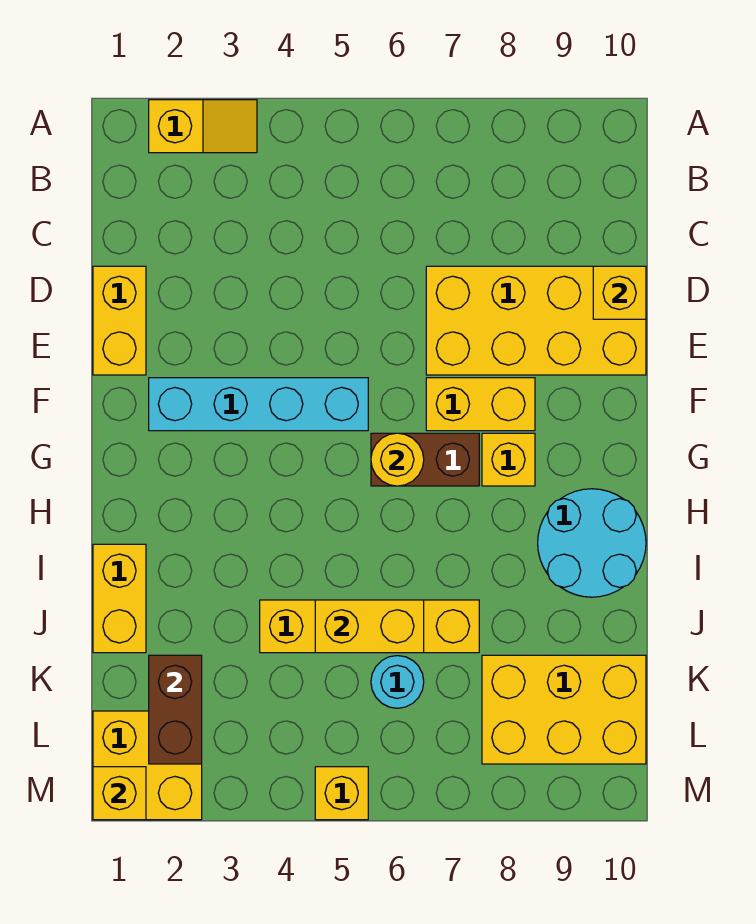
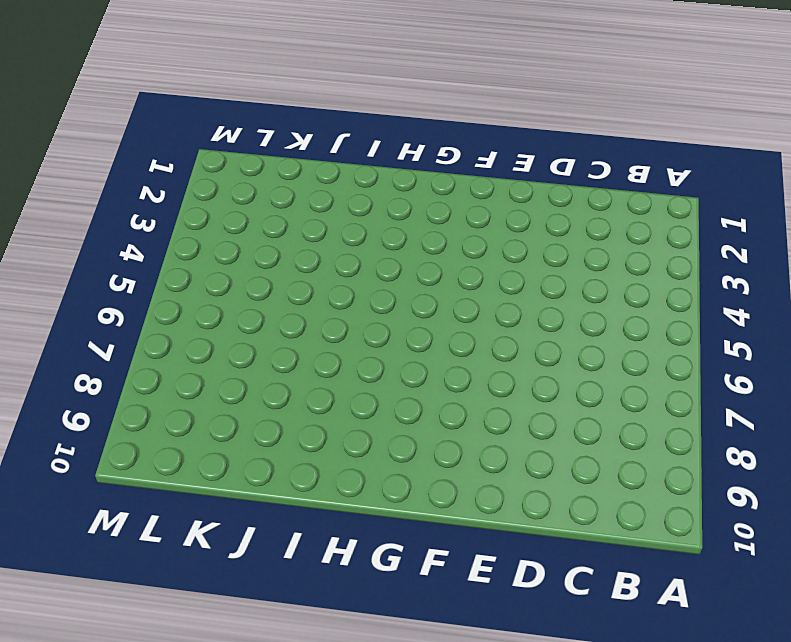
none -> yellow 1x2 slope [149,100,257,153]
none -> yellow 1x2 brick [93,266,146,375]
none -> yellow 2x4 brick [426,266,646,375]

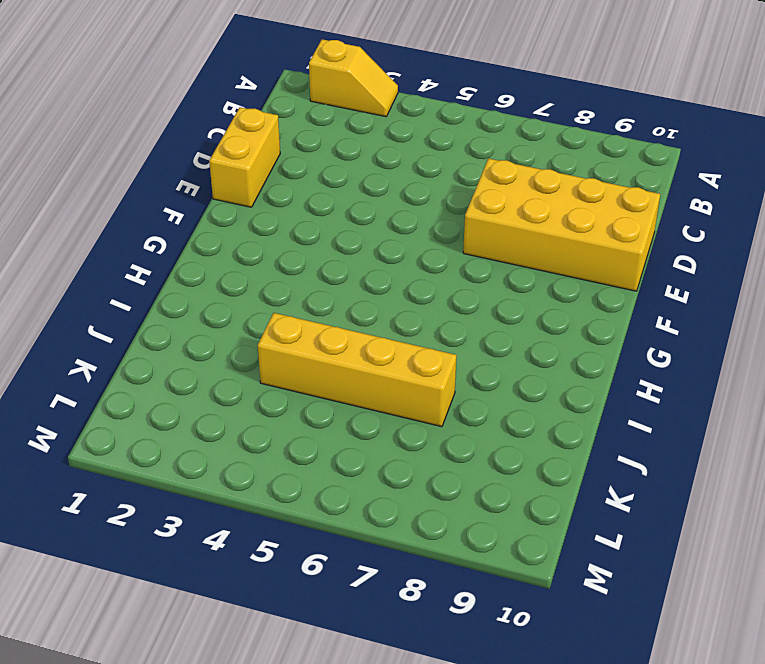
none -> cyan 1x4 brick [149,378,368,431]
none -> yellow 1x2 brick [426,378,535,431]
none -> brown 1x2 brick [371,433,479,486]

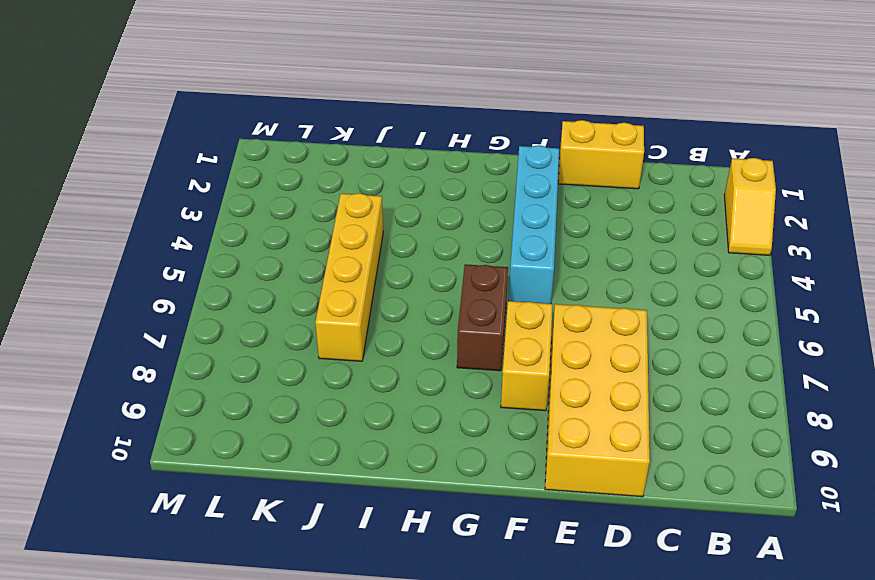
none -> yellow 1x1 brick [482,433,535,486]
none -> cyan 2x2 round brick [538,489,646,597]
none -> yellow 1x2 brick [93,544,146,653]

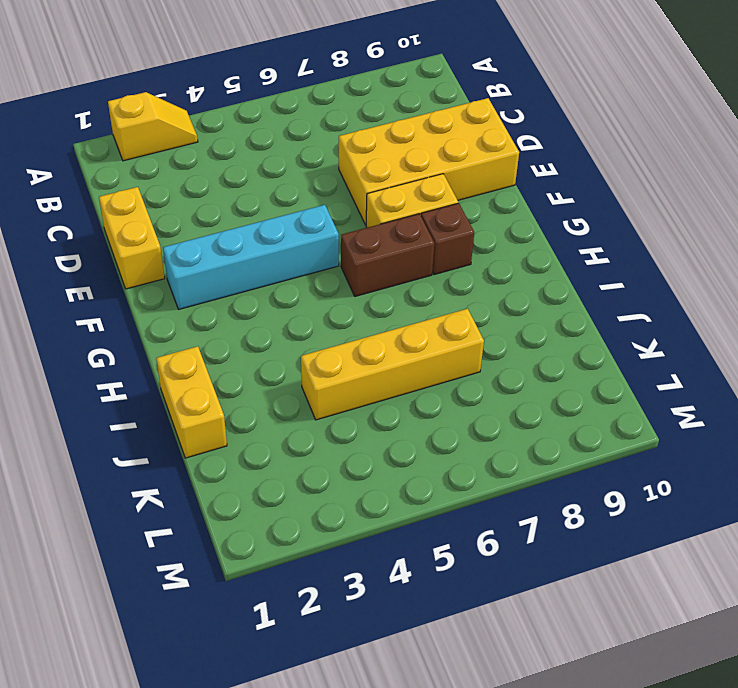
brown 1x1 brick [421,203,474,275] -> yellow 1x1 brick [482,433,535,486]
none -> cyan 2x2 round brick [538,489,646,597]
none -> cyan 1x1 round brick [371,656,424,708]
none -> yellow 2x3 brick [482,655,646,764]

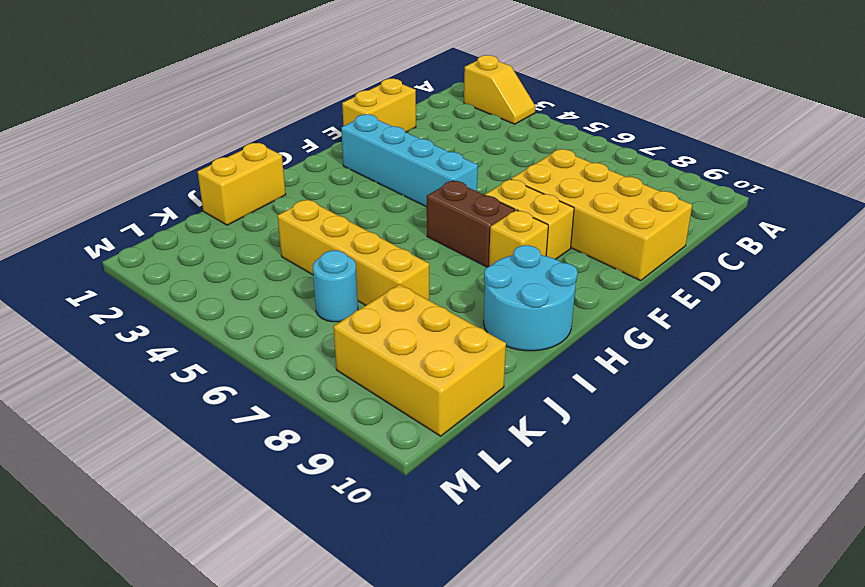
none -> yellow 2x2 brick [93,711,202,820]
none -> yellow 1x1 brick [315,767,368,820]
none -> yellow 1x1 brick [593,266,646,319]

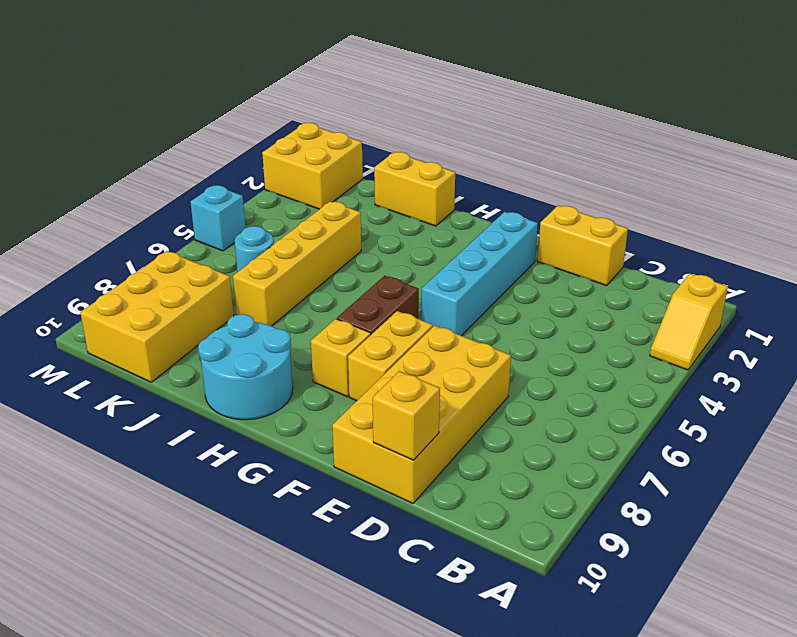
cyan 1x1 brick [190,185,246,251] -> yellow 1x1 brick [315,767,368,820]
none -> yellow 1x1 round brick [371,433,424,486]
none -> yellow 1x2 brick [315,600,424,653]
none -> brown 1x2 brick [149,655,202,764]

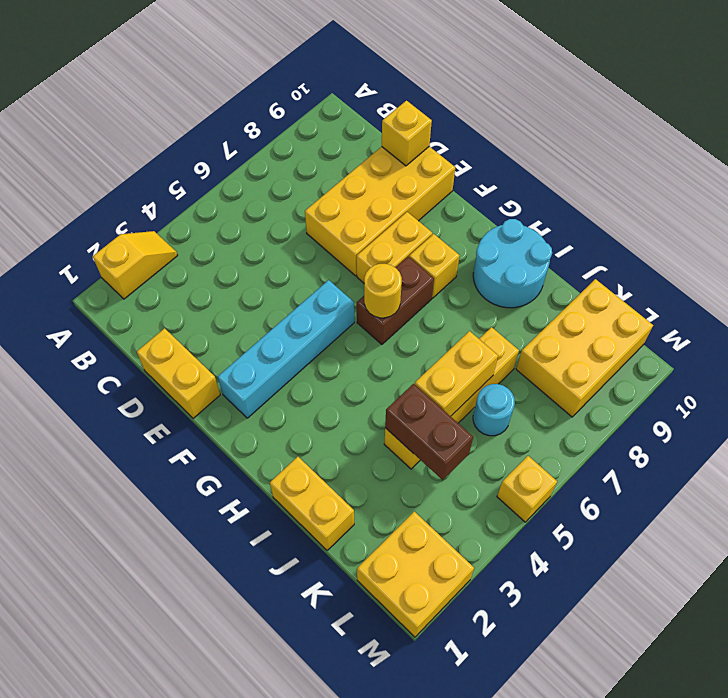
brown 1x2 brick [385,384,473,480] -> brown 1x2 brick moved to [149,655,202,764]
none -> yellow 1x1 brick [93,767,146,820]

